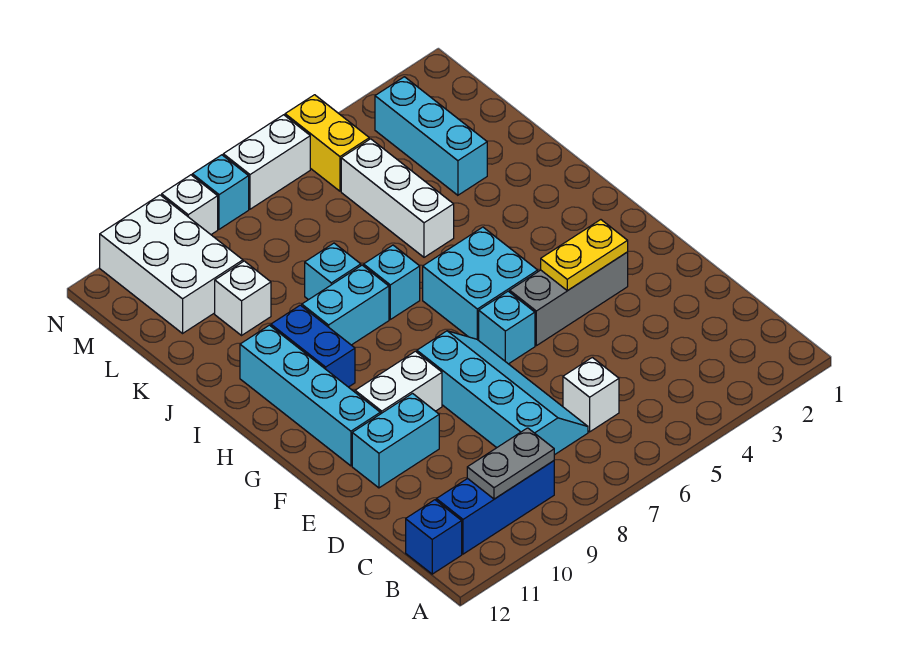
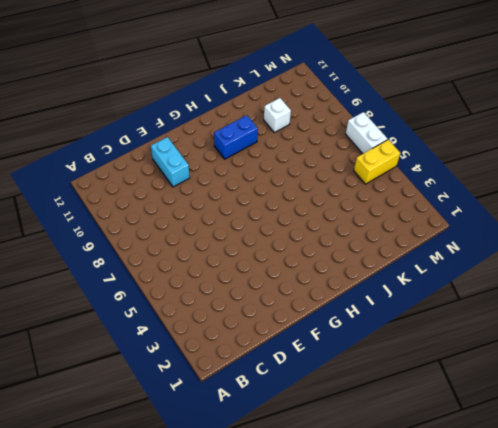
none -> blue 1x3 brick [436,461,554,554]
none -> blue 1x1 brick [406,500,462,574]
none -> white 1x1 brick [563,357,619,432]

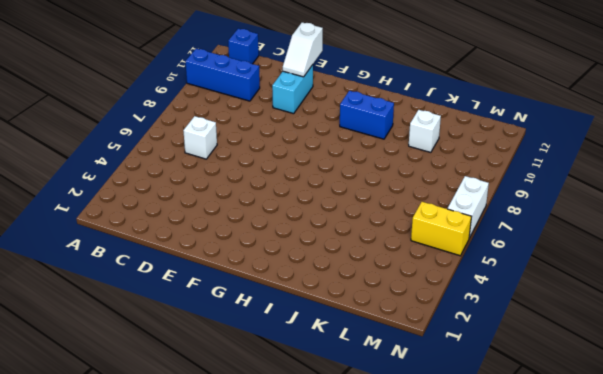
blue 1x3 brick [185,49,260,101] -> blue 1x3 brick turned to [436,461,554,554]
white 1x2 slope [283,22,323,77] -> none
none -> cyan 2x4 slope [417,331,588,455]
none -> grey 1x3 brick [510,252,628,346]
none -> cyan 1x1 brick [479,291,535,364]

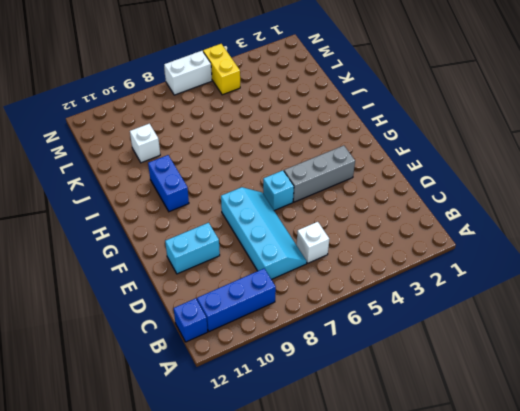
none -> white 1x2 brick [355,351,442,414]
none -> cyan 1x4 brick [240,325,380,466]
none -> cyan 2x2 brick [423,227,538,340]

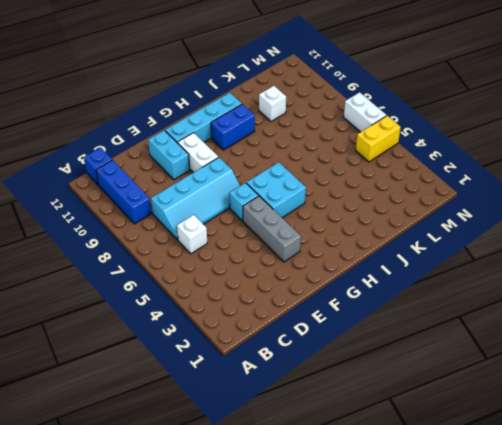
none -> cyan 1x1 brick [364,245,420,319]
none -> cyan 1x2 brick [302,265,389,345]
none -> white 1x3 brick [341,139,454,257]

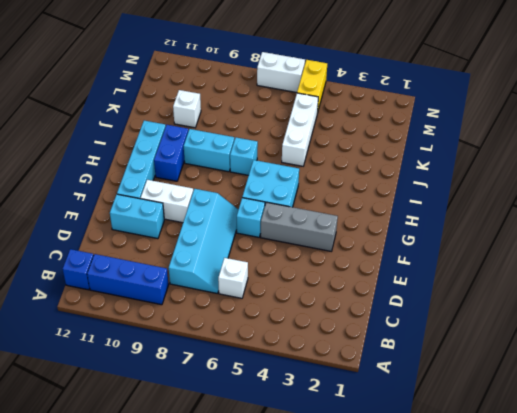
none -> cyan 1x1 brick [305,243,361,300]
none -> cyan 1x3 brick [375,77,487,195]
none -> white 2x3 brick [100,195,243,333]

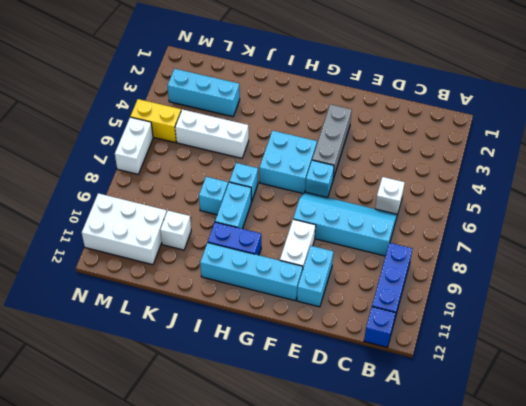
none -> cyan 1x1 brick [192,155,249,229]
none -> white 1x1 brick [162,175,218,234]
none -> grey 1x2 plate [467,428,554,499]

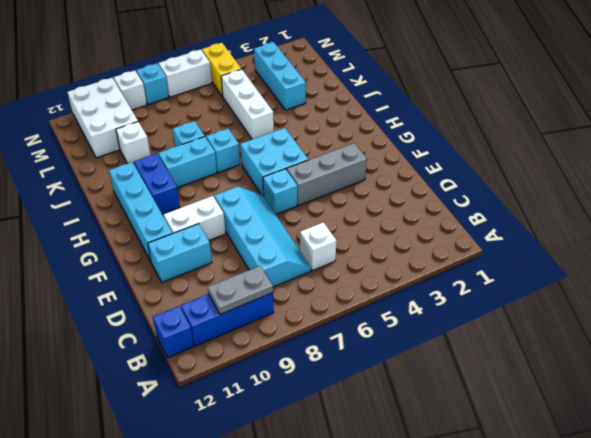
none -> yellow 1x2 plate [541,220,628,291]

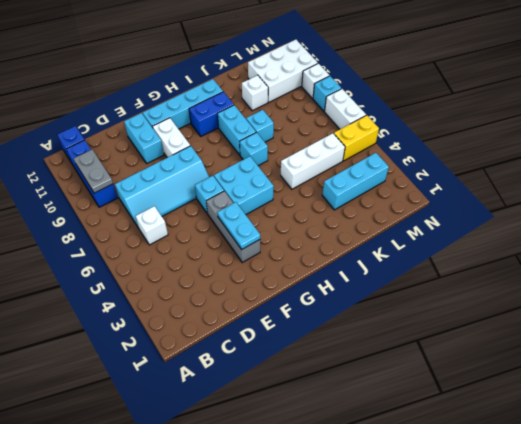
cyan 1x2 plate [217,202,260,249] -> yellow 1x2 plate [541,220,628,291]

